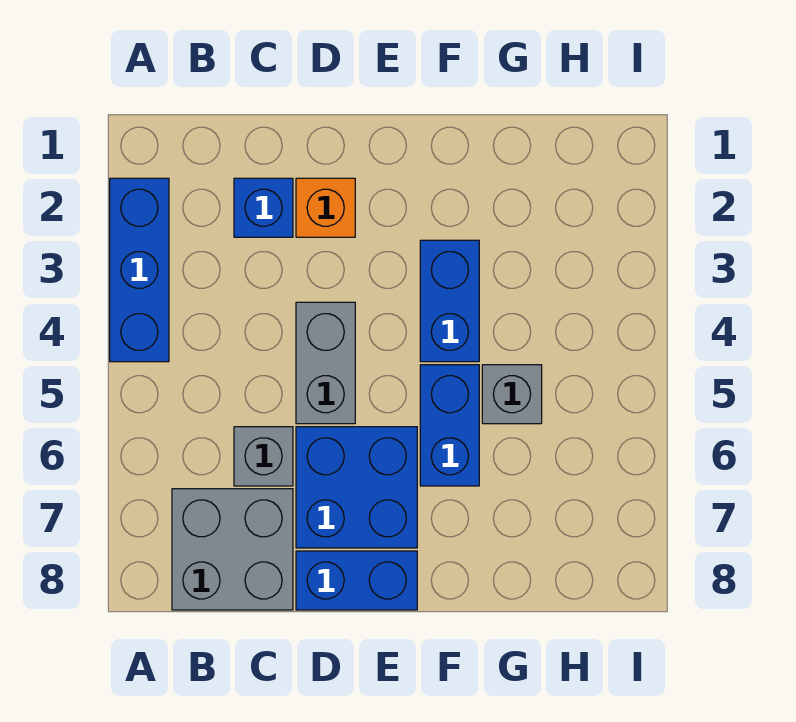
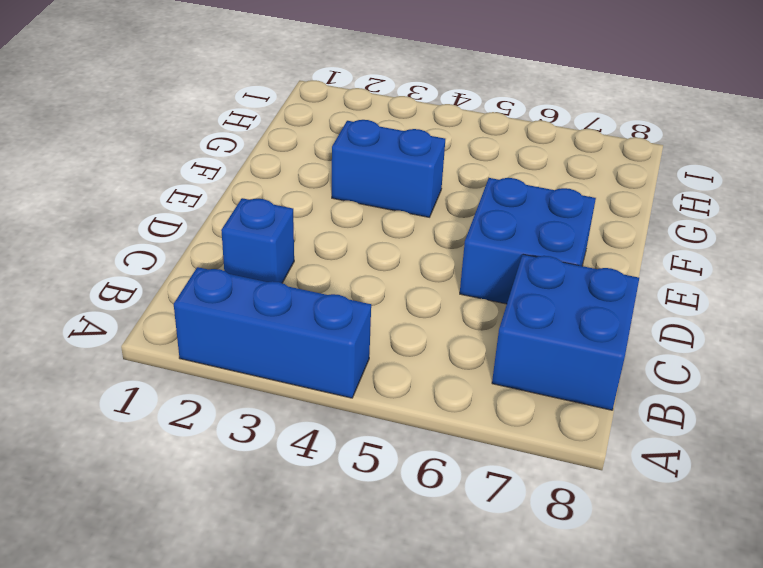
blue 2x2 brick [492,254,639,410] -> grey 2x2 brick [172,489,293,610]
none -> grey 1x1 brick [234,427,293,486]
none -> orange 1x1 brick [296,178,355,237]

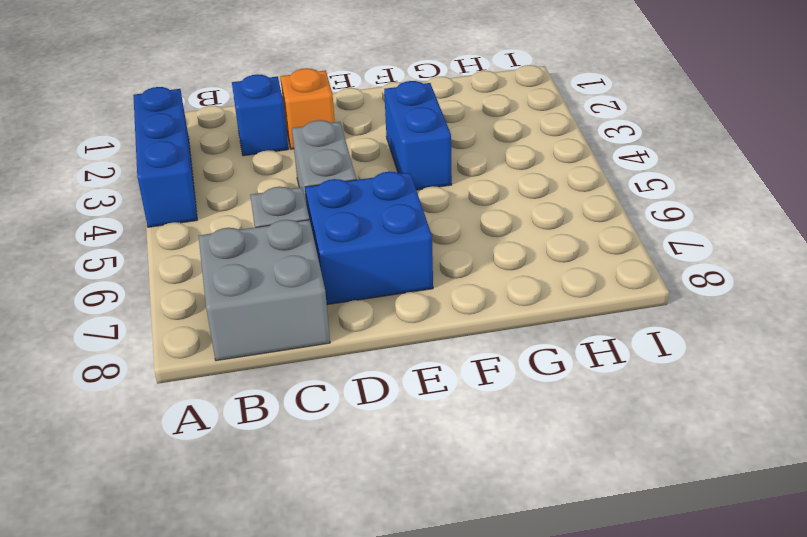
none -> blue 1x2 brick [296,551,417,610]
none -> blue 1x2 brick [420,365,479,486]

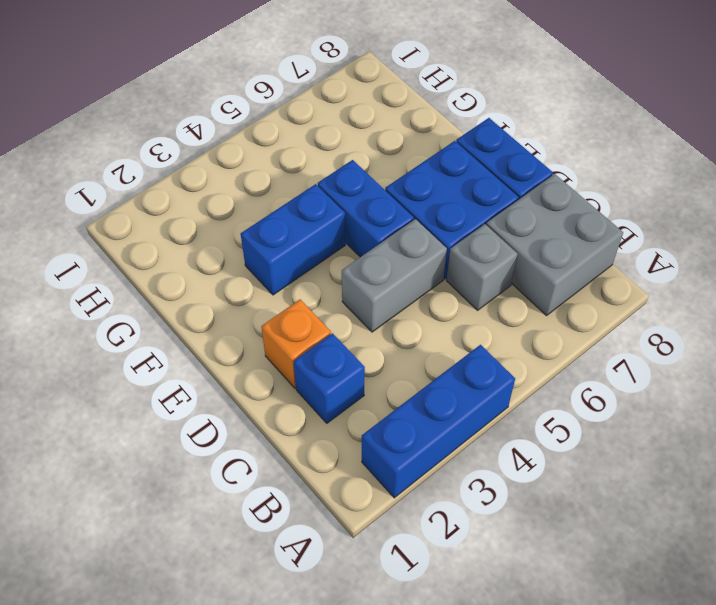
blue 1x2 brick [318,160,414,257] -> blue 1x2 brick turned to [420,365,479,486]
none -> grey 1x1 brick [482,365,542,424]

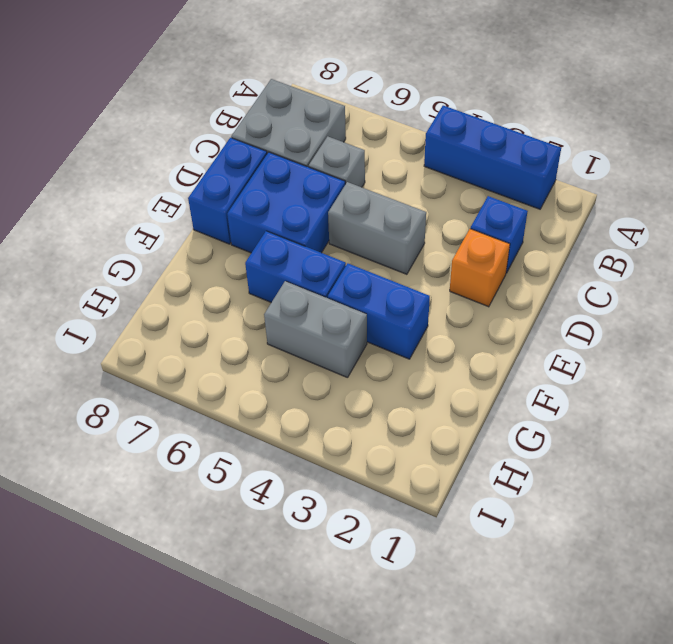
grey 1x2 brick [264,281,367,378] -> grey 1x1 brick [482,365,542,424]

